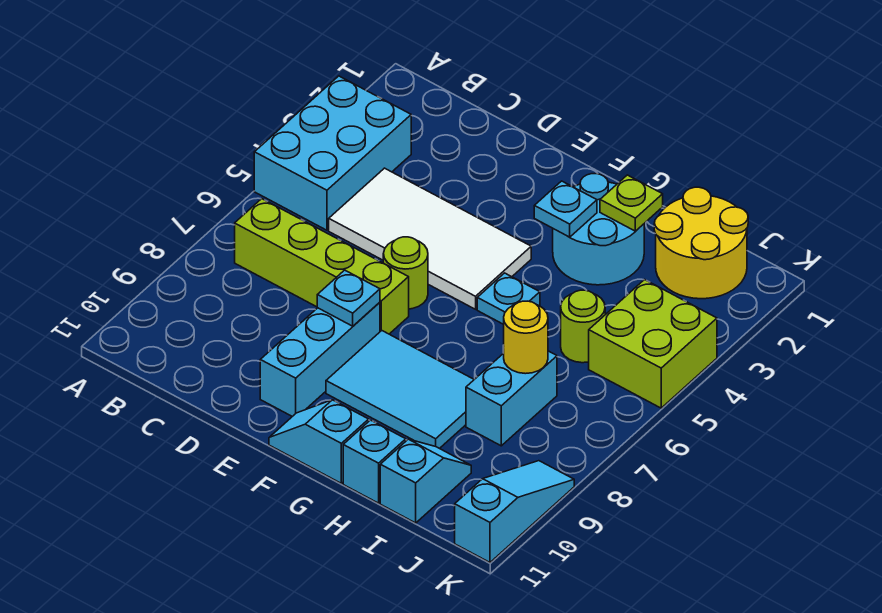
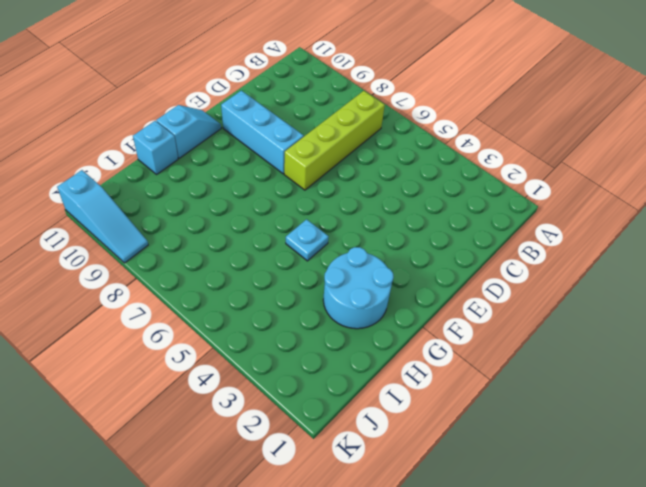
none -> cyan 2x3 brick [254,76,411,230]
none -> white 2x4 tile [329,168,531,309]
none -> lime 1x1 round brick [383,237,428,309]

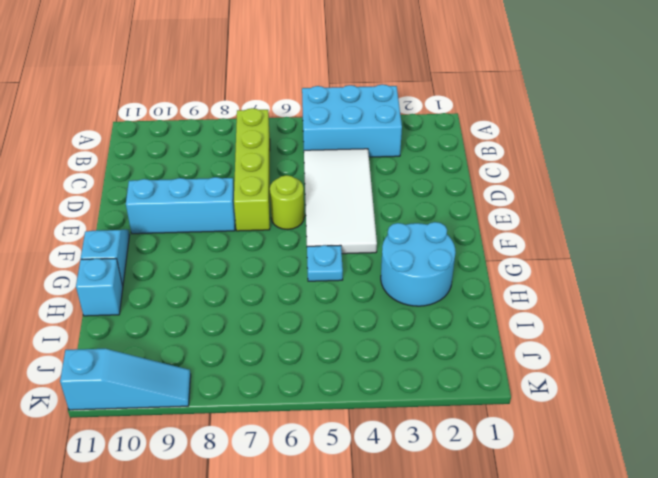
none -> cyan 2x3 tile [326,331,474,449]
none -> yellow 2x2 round brick [654,187,748,299]
none -> lime 1x1 round brick [561,290,605,363]

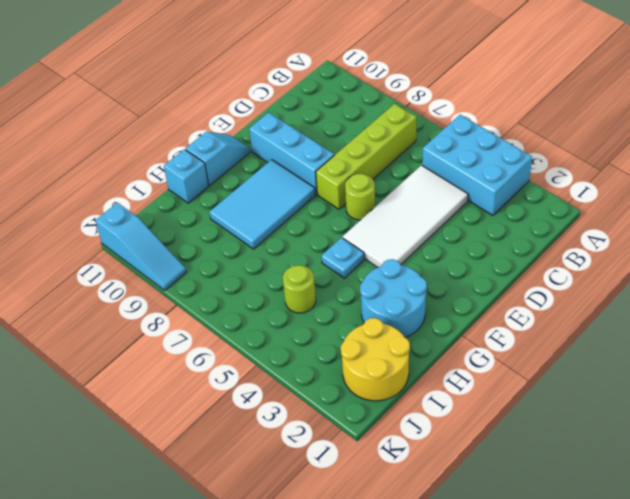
none -> cyan 1x2 brick [466,351,557,446]
none -> cyan 1x2 slope [380,439,471,523]
none -> lime 2x2 brick [589,280,717,408]

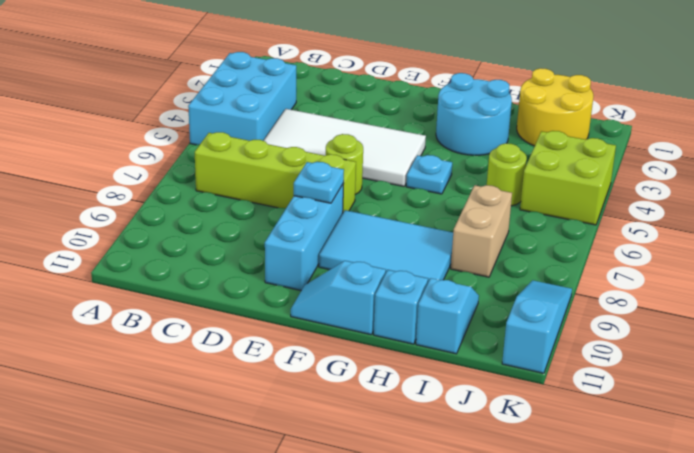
tan 1x2 brick [451,185,512,277] -> cyan 1x2 brick [466,351,557,446]
none -> cyan 1x1 plate [534,181,597,237]
none -> lime 1x1 plate [600,175,663,231]
none -> yellow 1x1 round brick [504,301,548,374]

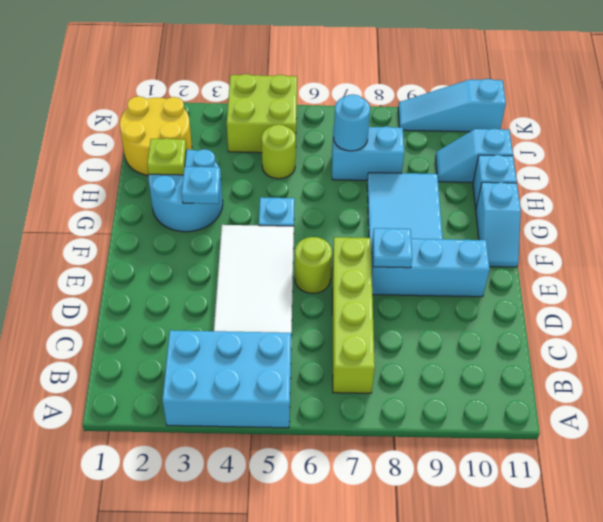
cyan 1x1 round brick [333,94,370,151] -> yellow 1x1 round brick [504,301,548,374]

